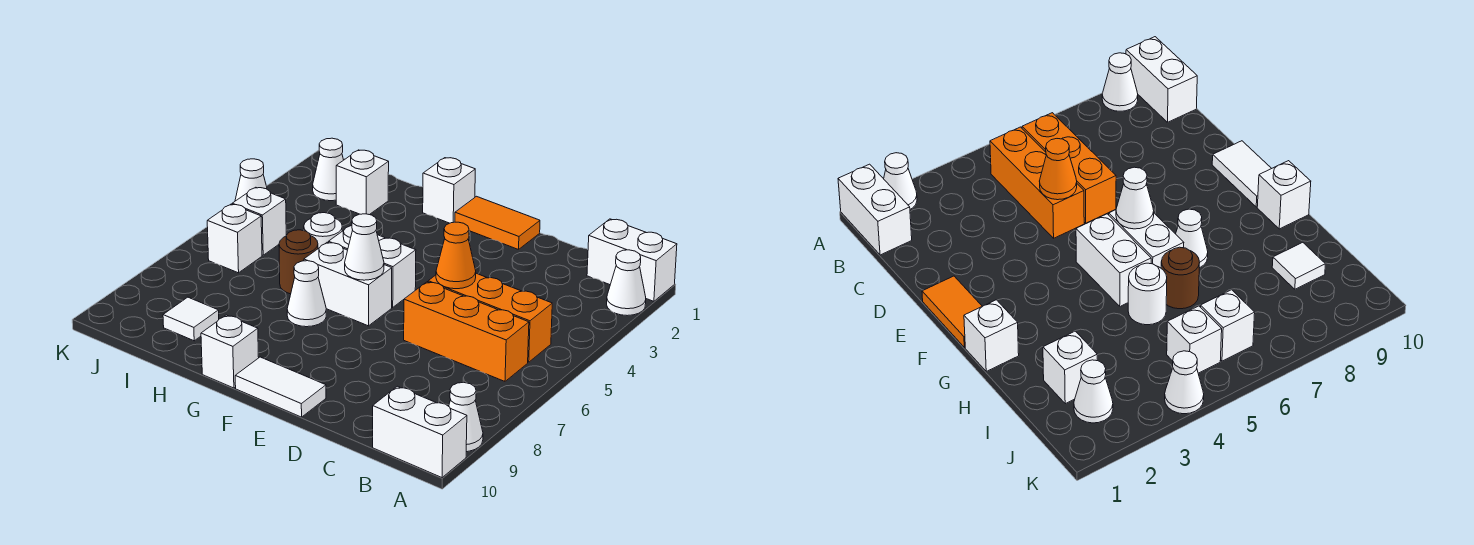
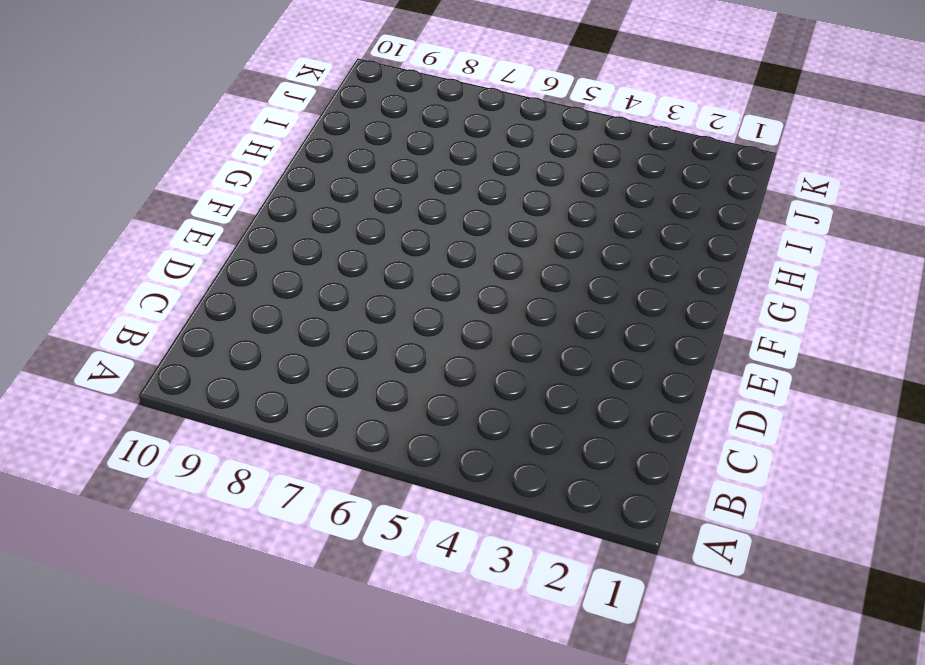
none -> white 1x2 brick [587,219,677,301]
none -> white 1x1 cone [607,250,646,316]
none -> white 1x1 cone [449,383,483,452]

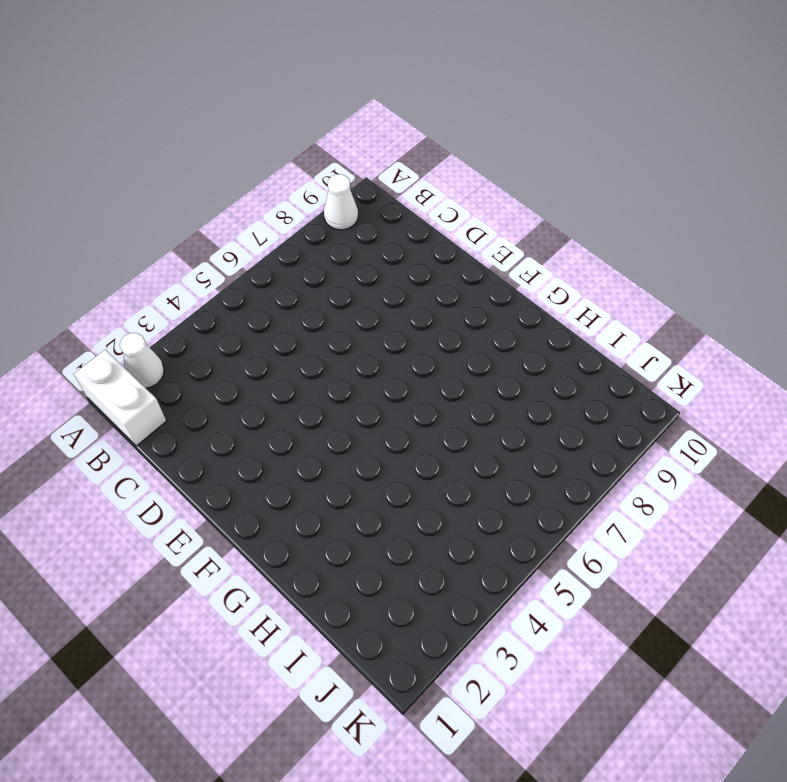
none -> white 1x2 brick [373,386,467,478]
none -> orange 1x3 brick [428,273,552,362]
none -> orange 1x3 brick [404,282,529,381]

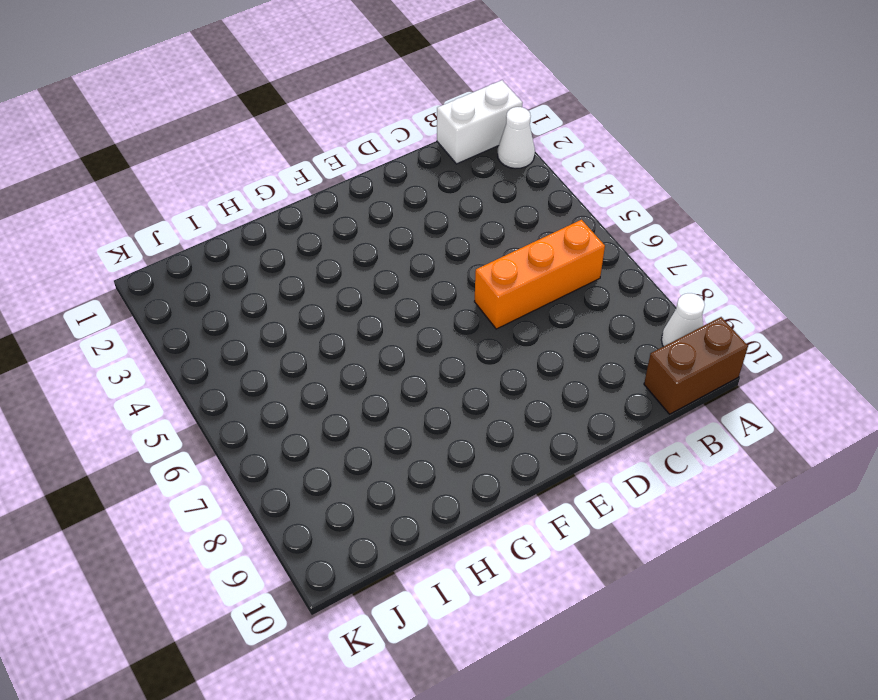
brown 1x2 brick [644,317,748,414] -> white 1x2 brick [373,386,467,478]
none -> orange 1x3 brick [428,273,552,362]
none -> orange 1x2 tile [455,196,540,250]
none -> white 1x2 tile [235,357,326,417]

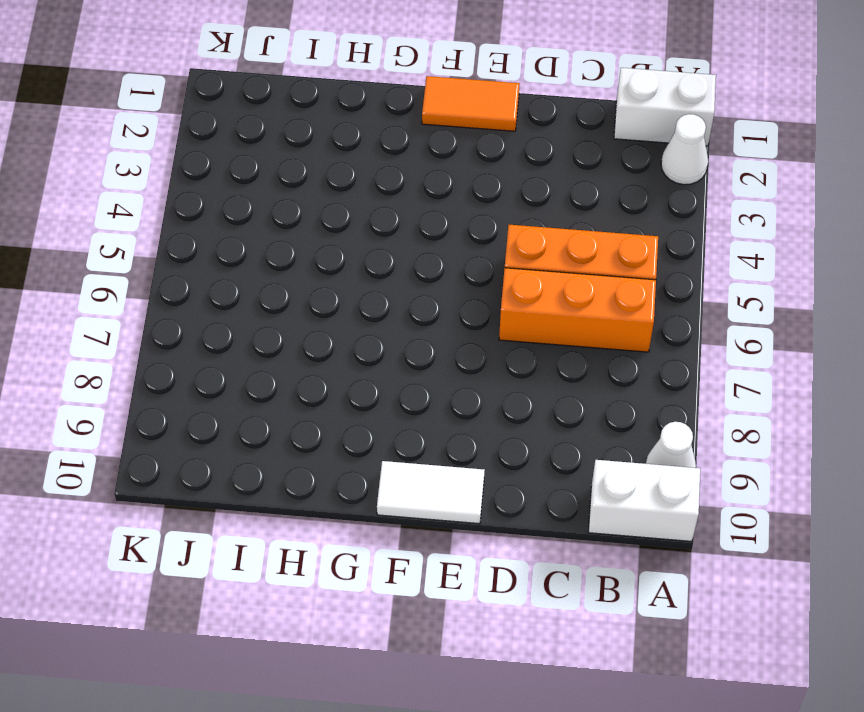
none -> white 1x2 brick [329,225,416,307]
none -> white 1x2 brick [304,242,392,326]
none -> white 1x1 brick [423,158,475,223]

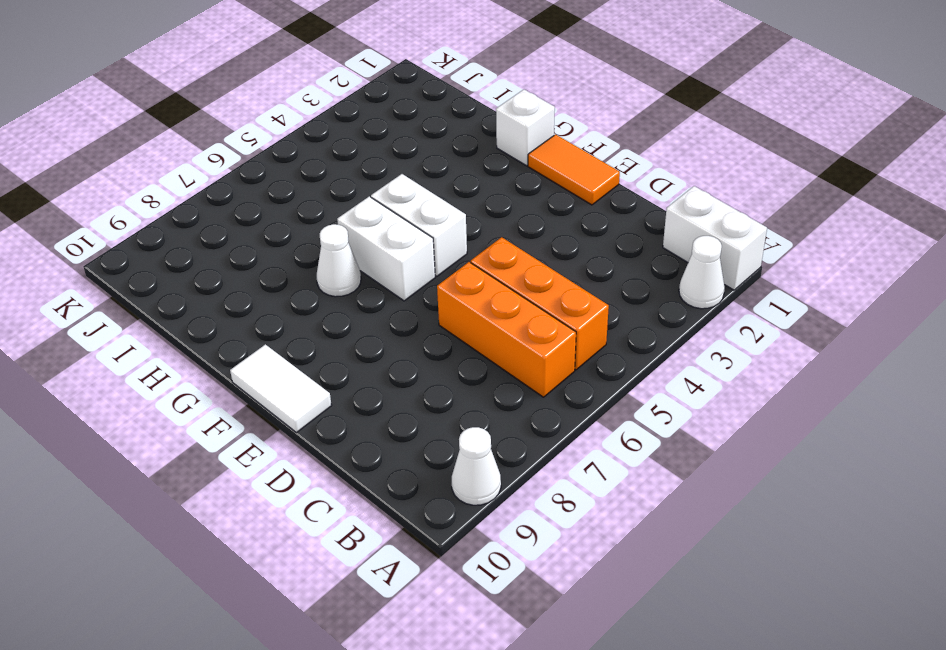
none -> white 1x2 brick [373,386,467,478]
none -> white 1x1 brick [201,315,259,388]
none -> white 1x1 round brick [304,213,342,248]

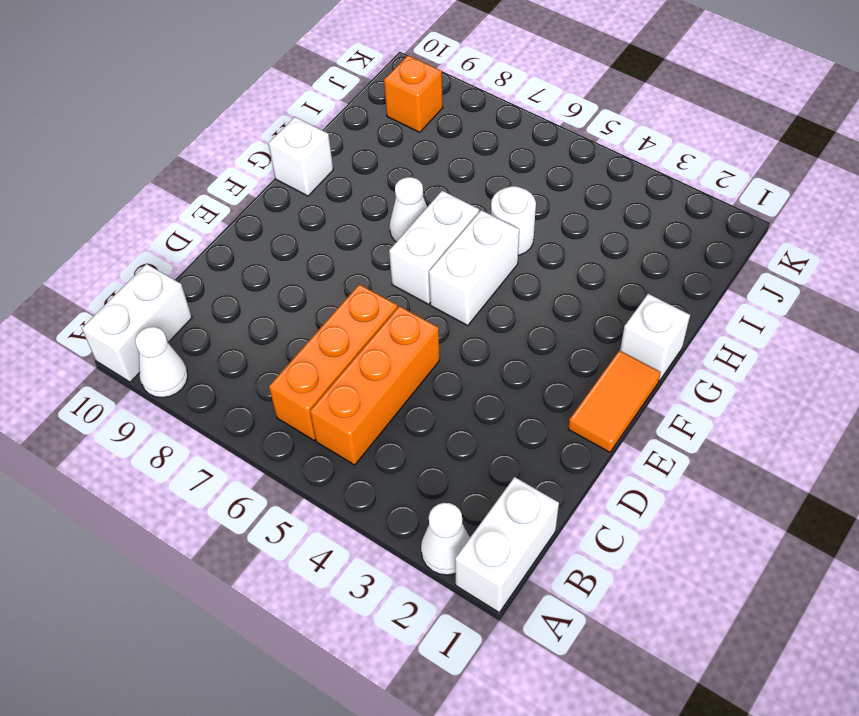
orange 1x1 brick [384,55,443,132] -> none
none -> white 1x2 tile [235,357,326,417]
none -> brown 1x1 round brick [279,230,318,294]
none -> white 1x1 brick [336,150,389,215]

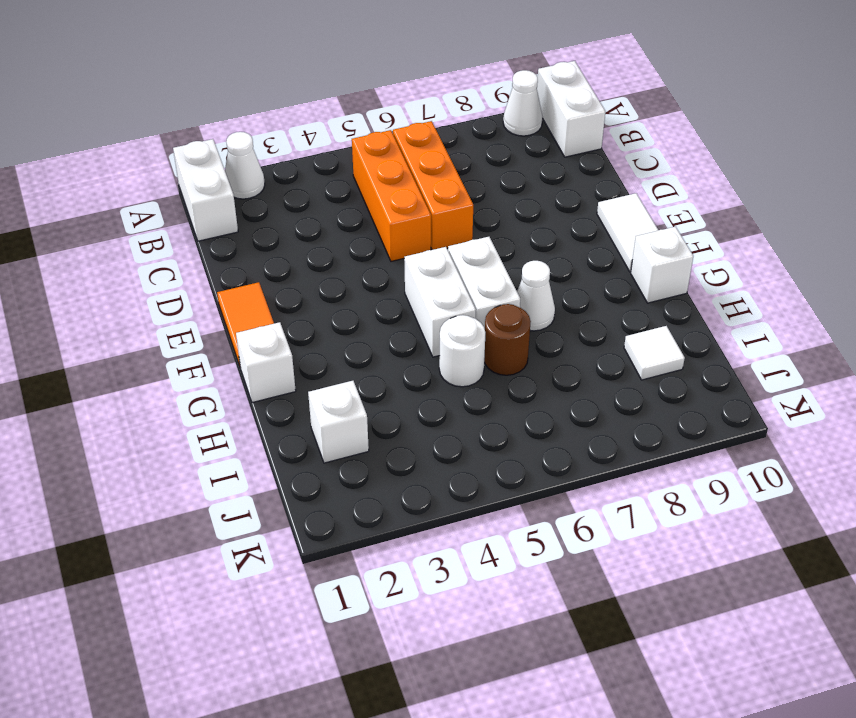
none -> white 1x1 cone [313,138,343,201]
none -> white 1x1 brick [232,187,286,255]
none -> white 1x1 brick [207,204,262,273]

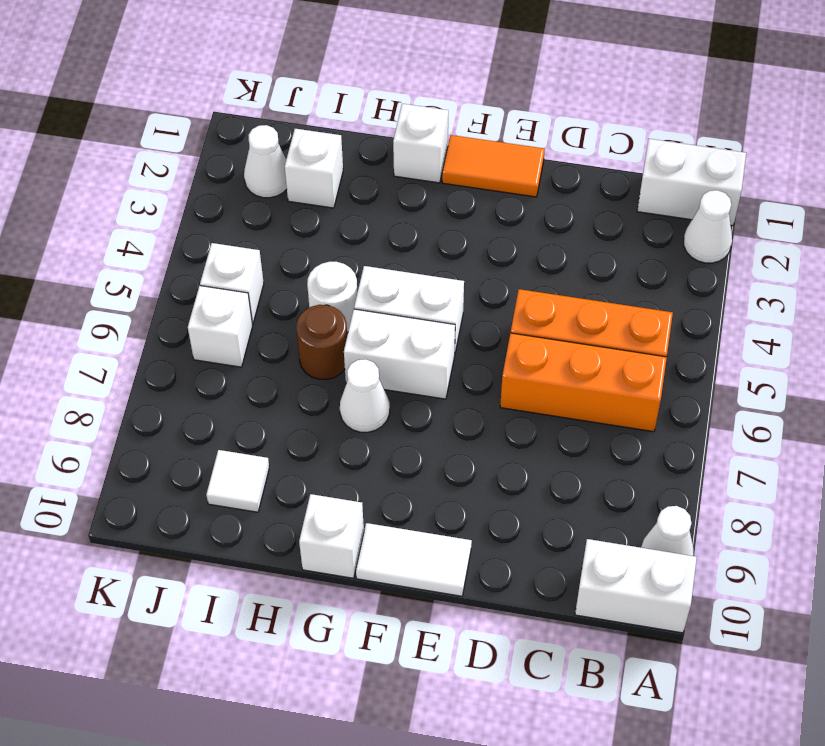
none -> white 1x1 cone [235,159,267,201]
none -> orange 1x1 cone [436,222,476,289]
none -> white 1x1 cone [345,214,384,280]

